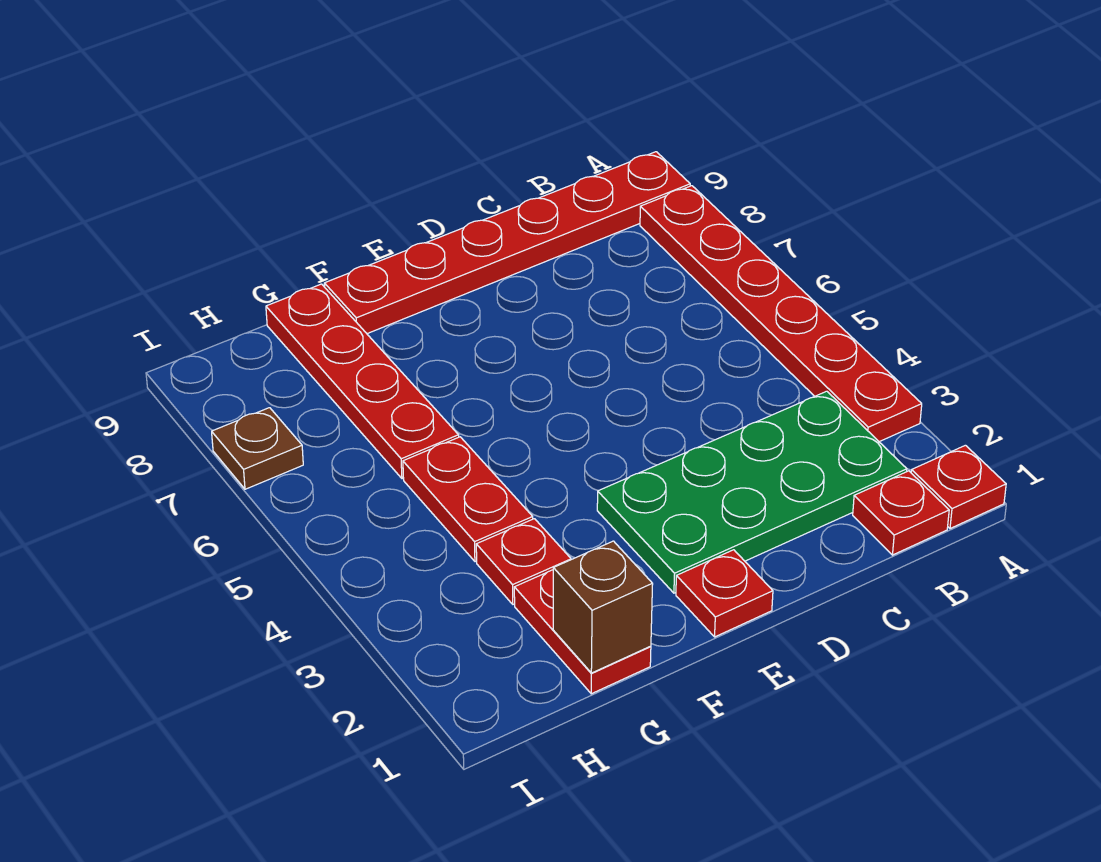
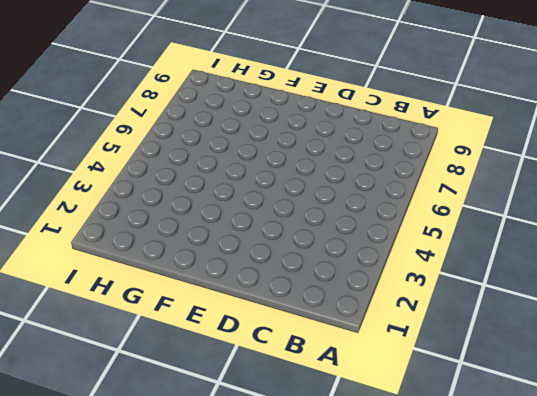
none -> red 1x1 plate [911,445,1006,528]
none -> red 1x6 plate [640,186,922,442]
none -> red 1x6 plate [324,152,690,334]

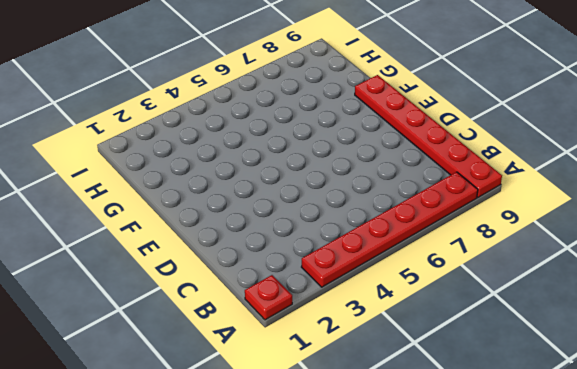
none -> red 1x1 plate [853,471,949,555]
none -> green 2x4 plate [597,391,907,593]
none -> red 1x1 plate [676,550,773,637]

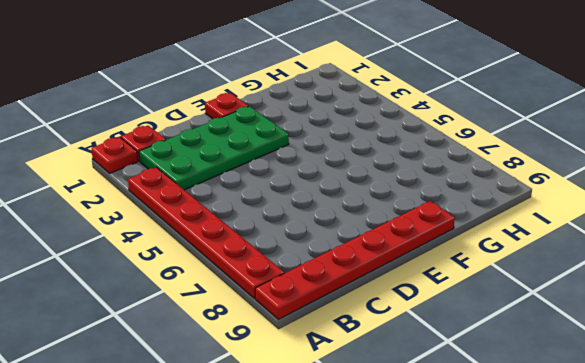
none -> red 1x2 plate [514,570,651,694]
none -> red 1x1 plate [476,519,571,604]
none -> red 1x2 plate [403,437,533,562]

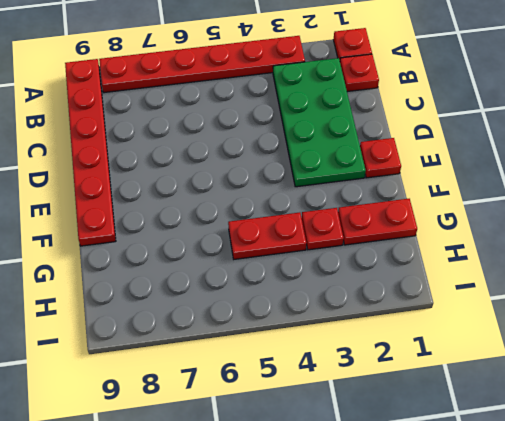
none -> red 1x4 plate [266,284,459,479]
none -> brown 1x1 plate [212,408,303,489]
none -> brown 1x1 brick [553,541,653,673]

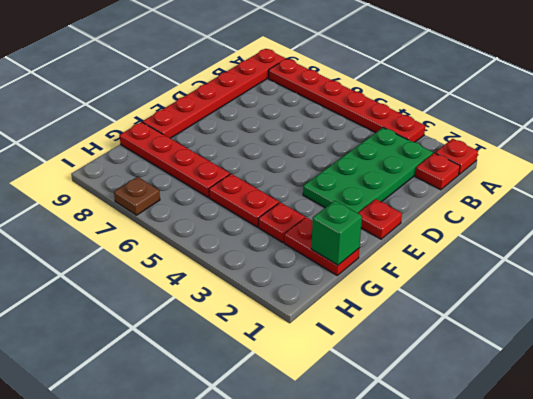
green 1x1 brick [311,201,362,265] -> brown 1x1 brick [553,541,653,673]

